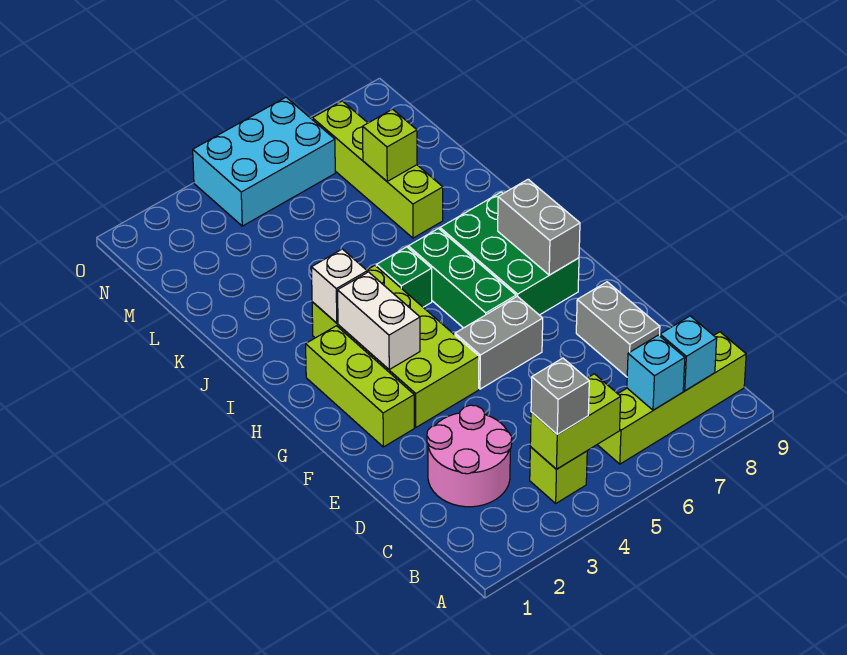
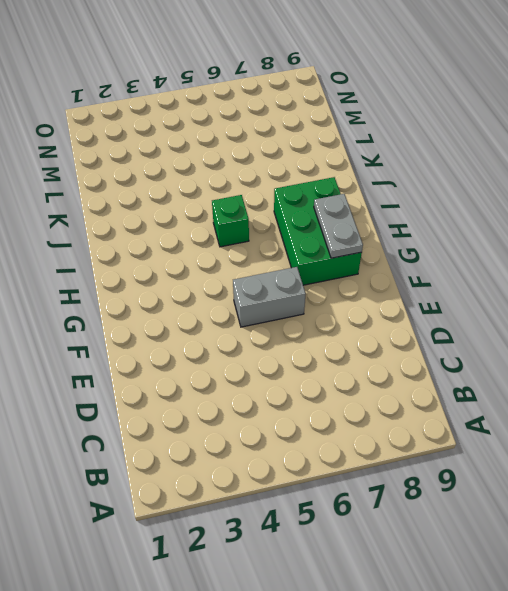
grey 1x2 plate [314,194,363,258] -> grey 1x2 brick [498,180,580,275]
none -> lime 1x1 brick [530,447,587,503]
none -> lime 1x4 brick [597,332,746,464]
none -> pink 2x2 round brick [427,405,512,507]

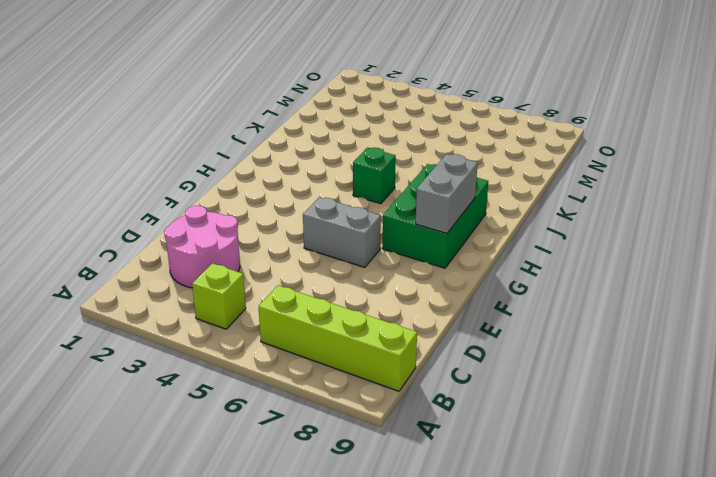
none -> grey 1x2 brick [576,282,660,377]
none -> lime 1x3 brick [306,326,414,447]
none -> lime 2x4 brick [312,266,479,427]

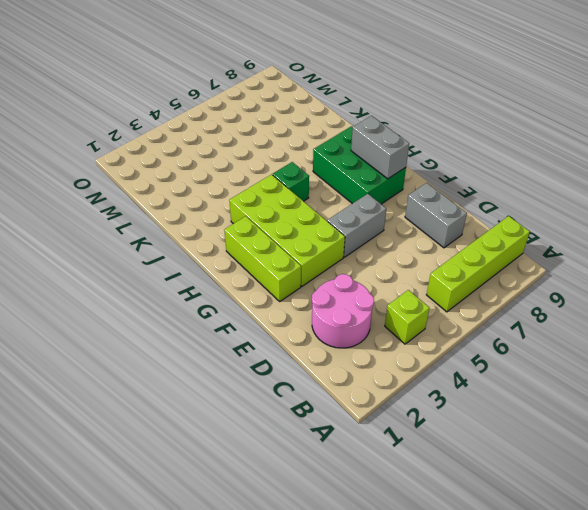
none -> green 1x3 brick [408,229,516,328]
none -> lime 1x4 brick [312,101,443,238]
none -> cyan 2x3 brick [193,97,335,226]

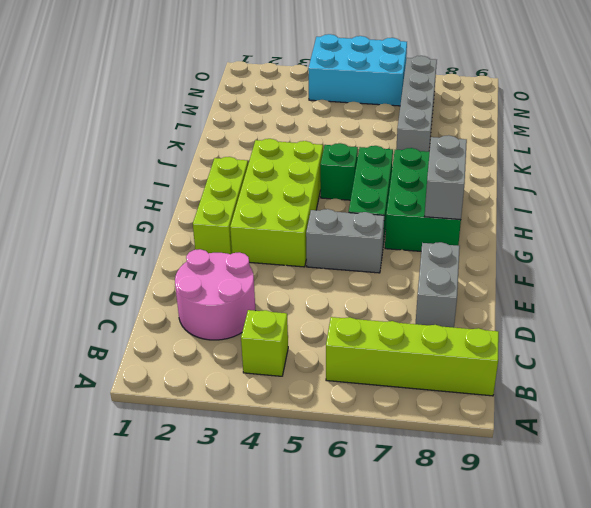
grey 1x4 brick [396,56,437,152] -> lime 1x4 brick [312,101,443,238]
none -> lime 1x2 brick [530,374,621,469]
none -> cyan 1x1 brick [627,335,685,410]
none -> cyan 1x1 brick [660,316,717,391]

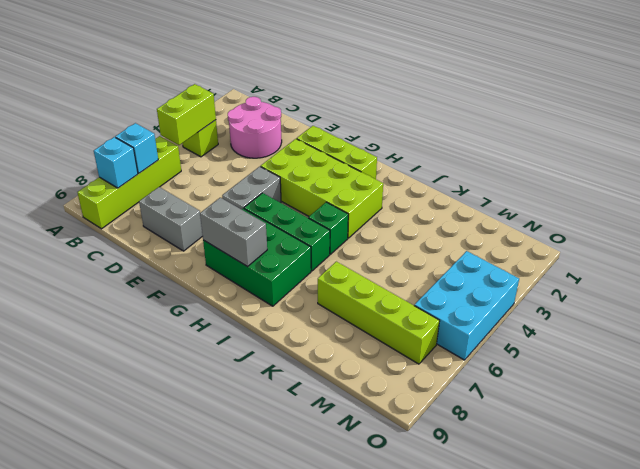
none -> white 1x2 brick [338,272,420,369]
none -> white 1x1 brick [311,249,367,323]
none -> lime 1x1 brick [363,109,417,181]

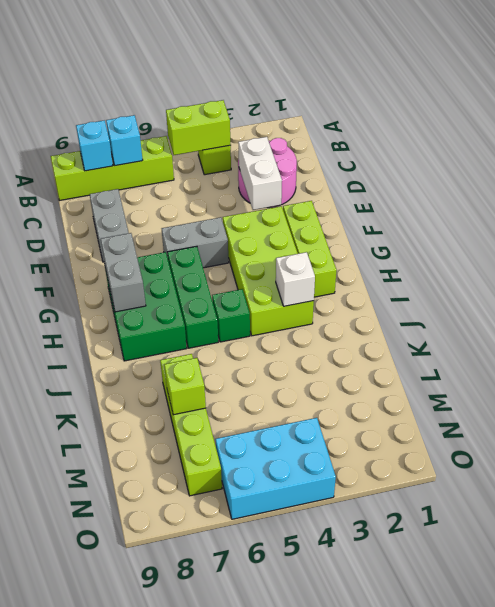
white 1x2 brick [238,137,282,210] -> white 1x2 brick moved to [338,272,420,369]
none -> grey 1x1 brick [531,358,589,434]

